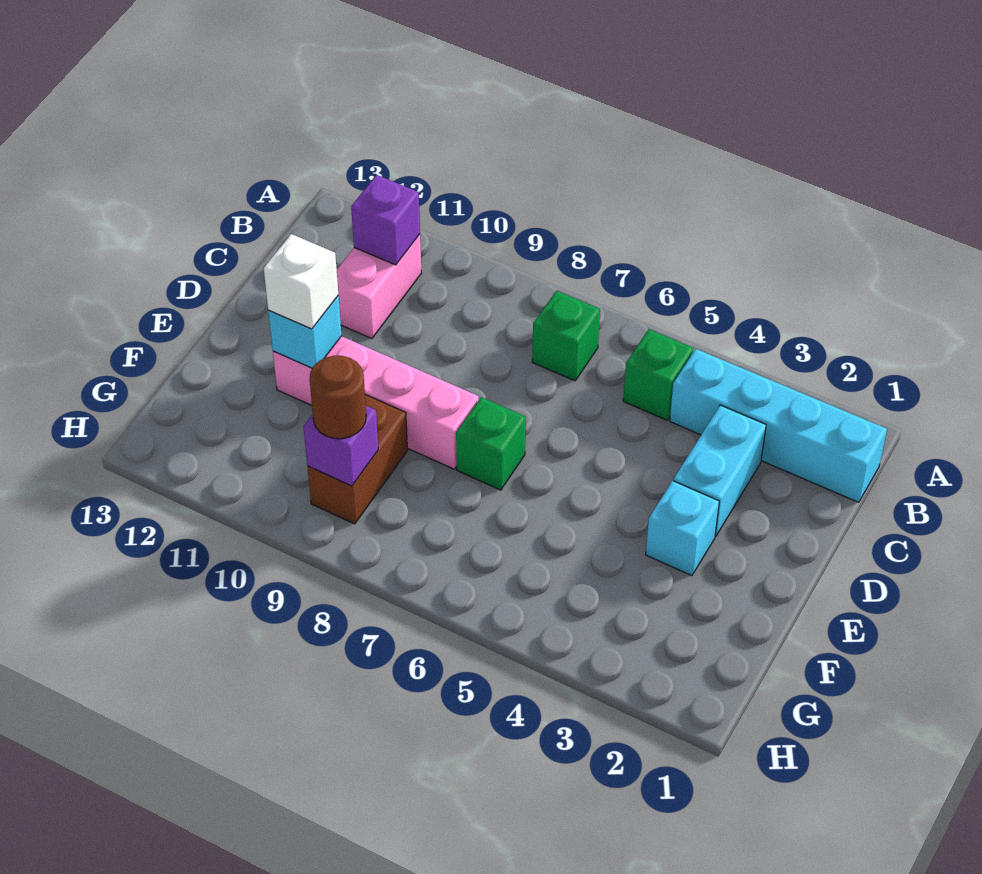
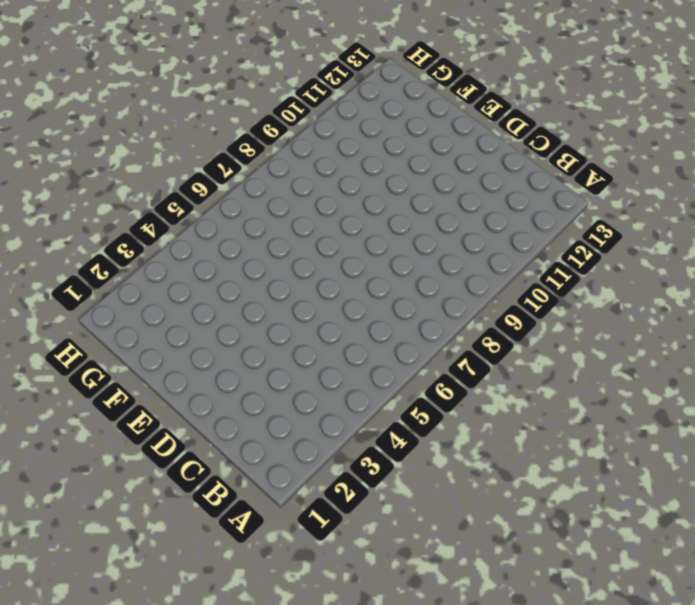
none -> cyan 1x4 brick [670,349,887,502]
none -> green 1x1 brick [623,329,693,420]
none -> green 1x1 brick [532,291,600,381]

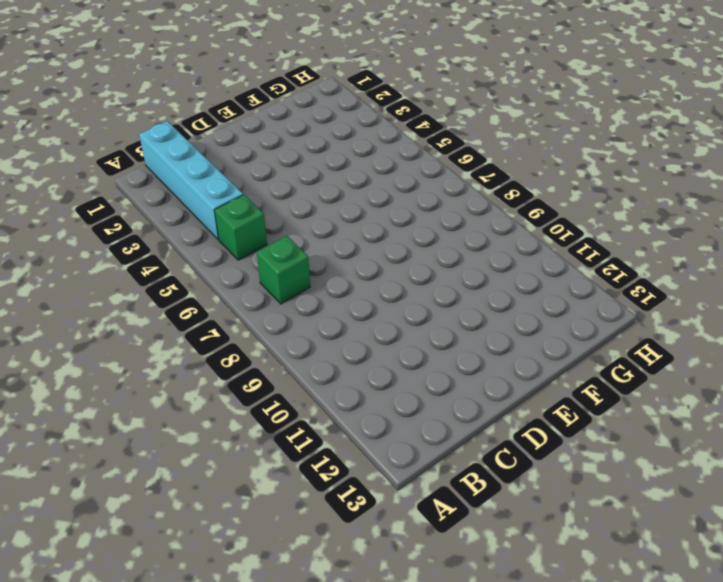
none -> pink 1x2 brick [337,234,421,339]
none -> cyan 1x2 brick [673,405,766,537]
none -> cyan 1x1 brick [646,481,719,576]

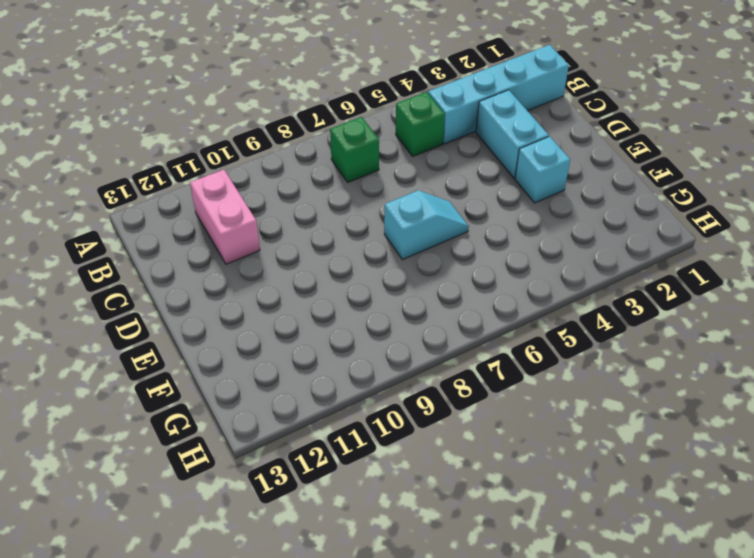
cyan 1x2 slope [384,190,469,260] -> green 1x1 brick [456,397,526,490]
none -> pink 1x4 brick [273,336,479,469]
none -> brown 1x2 brick [307,395,408,524]
none -> purple 1x1 brick [351,175,420,265]

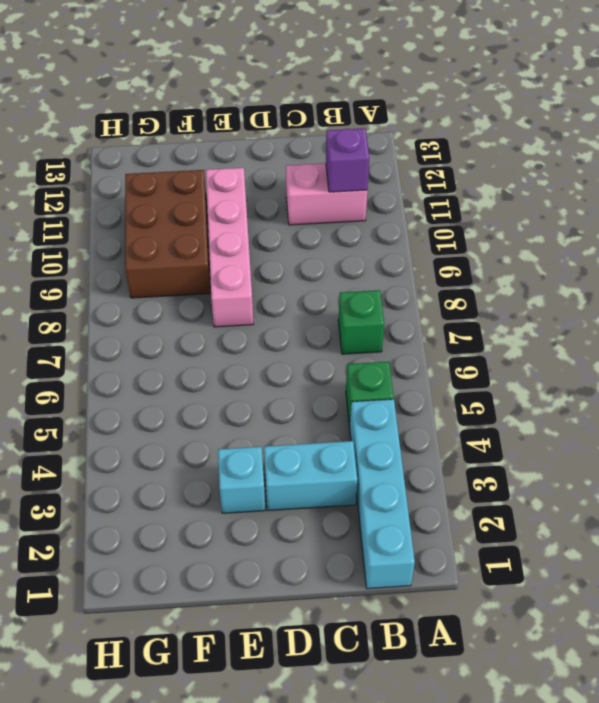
brown 2x3 brick [125,170,210,298] -> brown 1x2 brick [307,395,408,524]
none -> green 1x1 brick [456,397,526,490]
none -> cyan 1x1 brick [268,296,342,368]
none -> purple 1x1 brick [303,406,378,486]

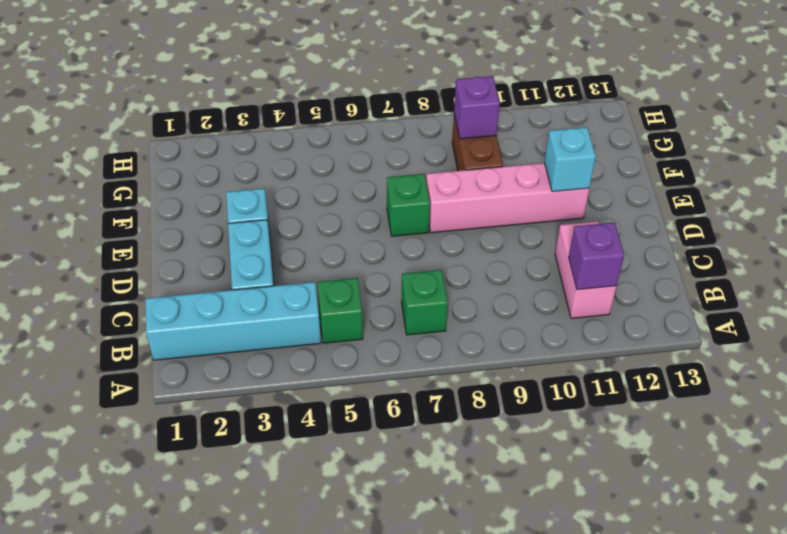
none -> white 1x1 brick [264,234,338,329]
none -> brown 1x1 round brick [310,356,366,439]

